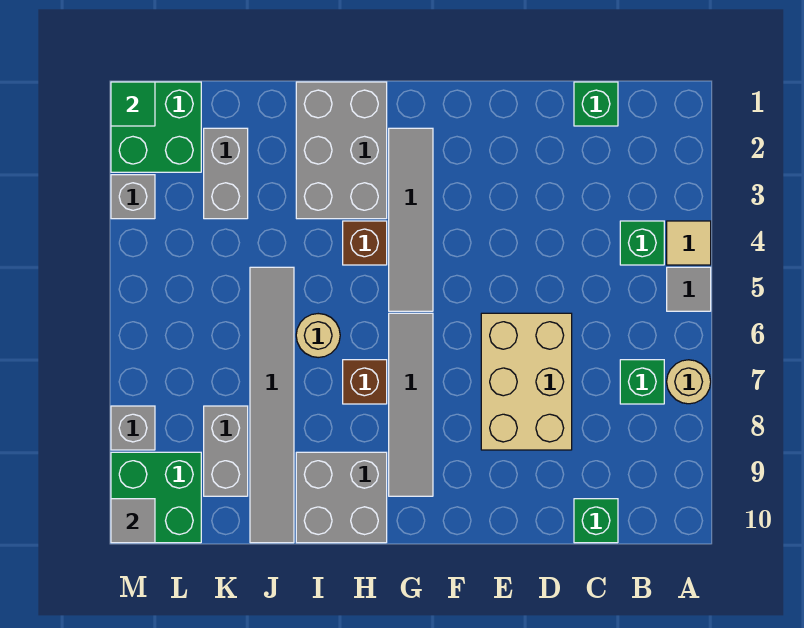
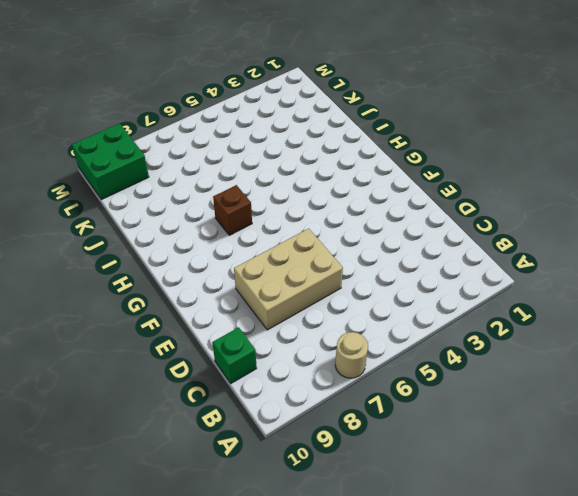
none -> tan 1x1 tile [667,221,711,265]
none -> grey 1x1 tile [667,267,711,311]
none -> green 1x1 brick [620,221,664,265]

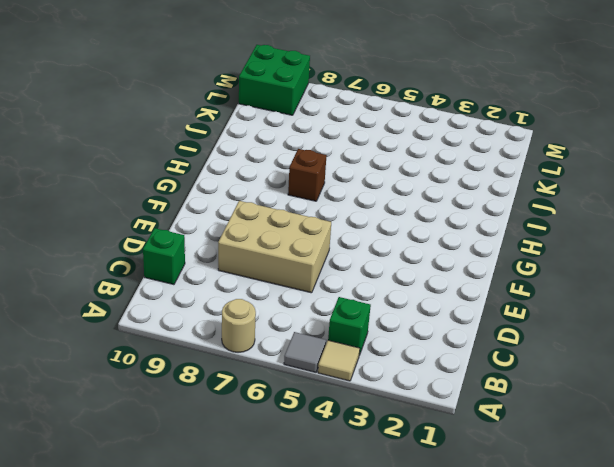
none -> green 1x1 brick [620,360,664,404]
none -> green 1x1 brick [574,82,618,126]
none -> grey 1x4 tile [389,128,433,311]

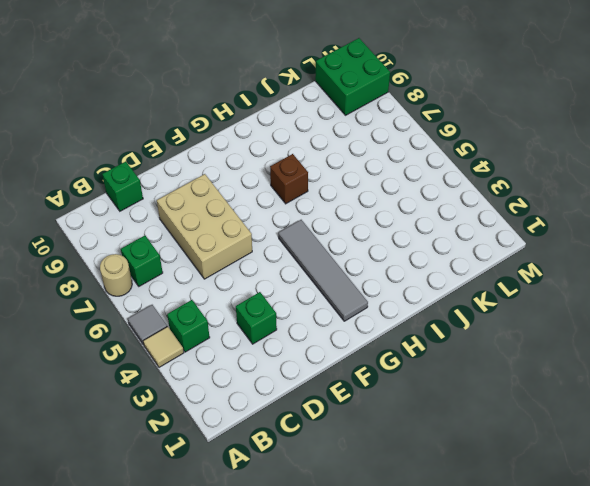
green 1x1 brick [236,292,277,344] -> green 1x1 brick moved to [574,82,618,126]
none -> grey 1x4 tile [389,313,433,496]
none -> grey 2x3 brick [296,82,387,219]
none -> brown 1x1 brick [343,221,387,265]

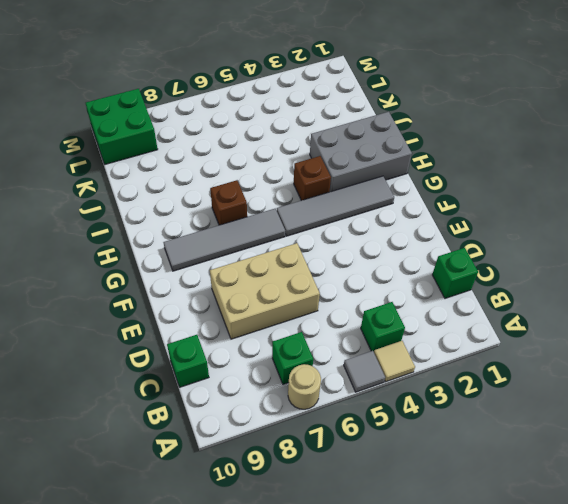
none -> grey 2x2 brick [296,452,387,543]
none -> tan 1x1 round brick [296,314,340,358]
none -> grey 1x6 tile [250,267,294,543]

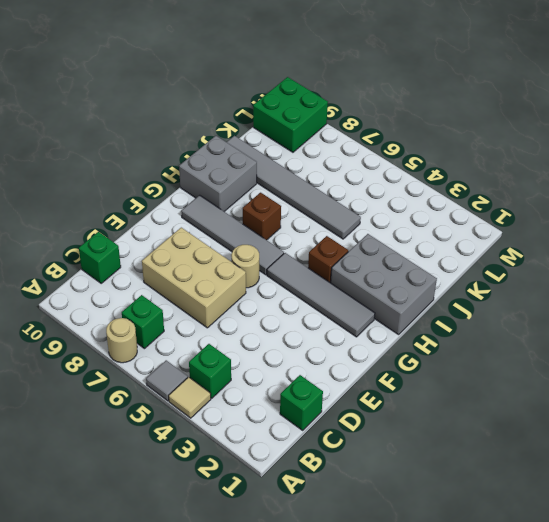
tan 1x1 round brick [231,245,259,288] -> tan 1x1 round brick moved to [296,314,340,358]
none -> grey 1x2 brick [204,128,248,219]
none -> grey 1x2 brick [204,406,248,496]
none -> green 2x2 brick [111,82,201,172]

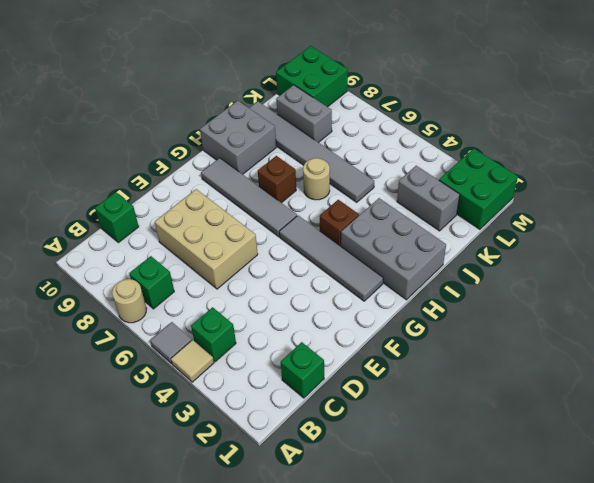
none -> grey 1x1 brick [111,175,155,219]
none -> grey 1x1 brick [111,406,155,450]
none -> green 1x1 tile [111,82,155,126]

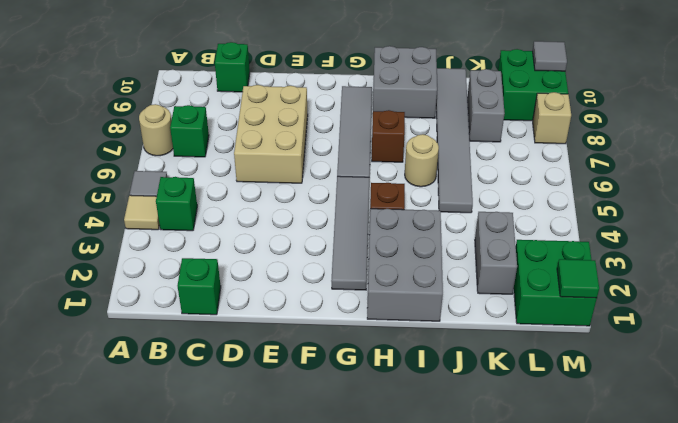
tan 1x1 brick [533,92,571,144] -> grey 1x1 brick [111,406,155,450]
none -> grey 1x1 brick [111,175,155,219]

